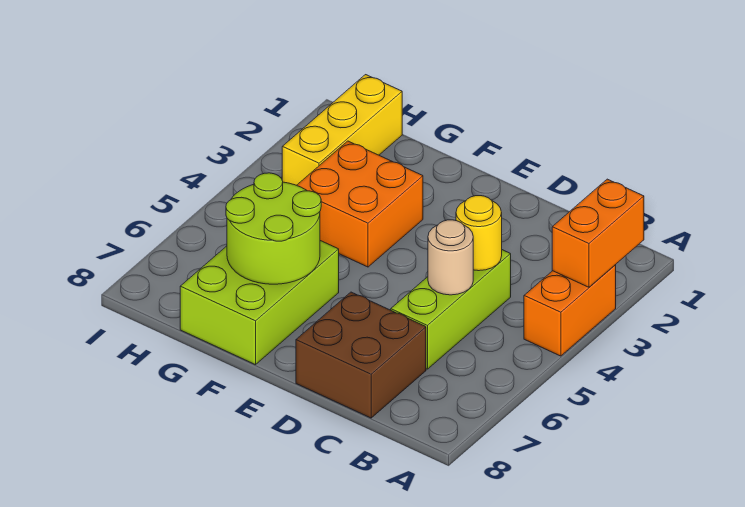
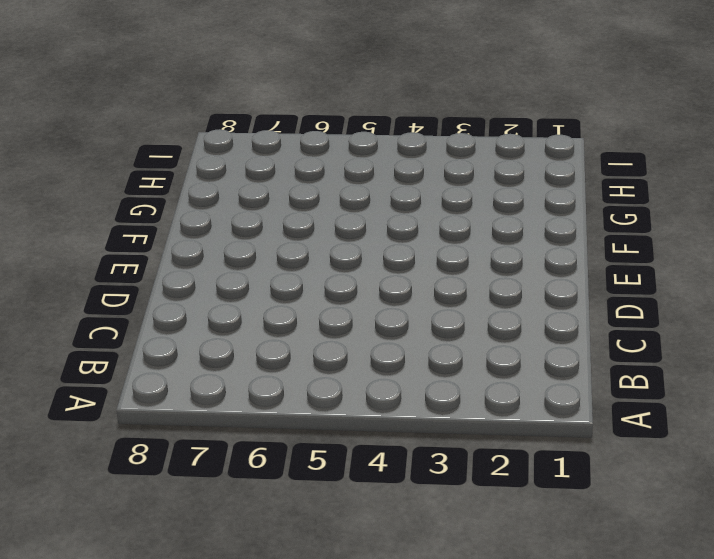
none -> orange 1x2 brick [524,265,616,356]
none -> lime 1x3 brick [391,250,511,369]

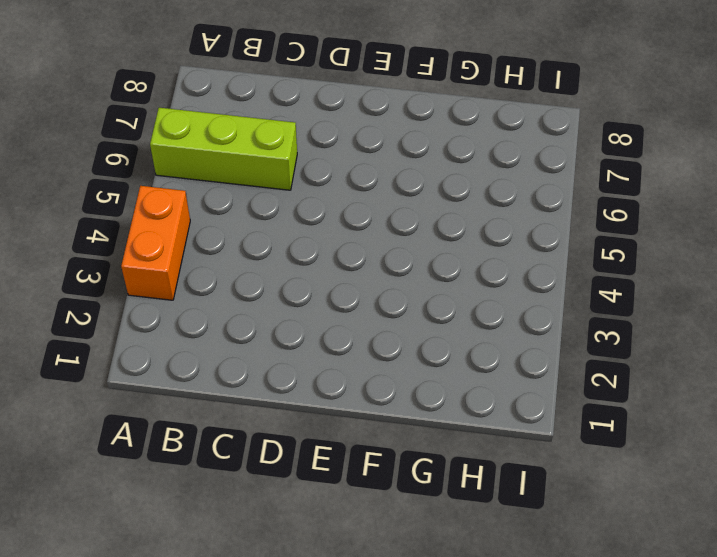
lime 1x3 brick [150,108,297,190] -> lime 1x3 brick turned to [391,250,511,369]
none -> brown 2x2 brick [296,292,426,418]
none -> orange 2x2 brick [297,141,423,267]

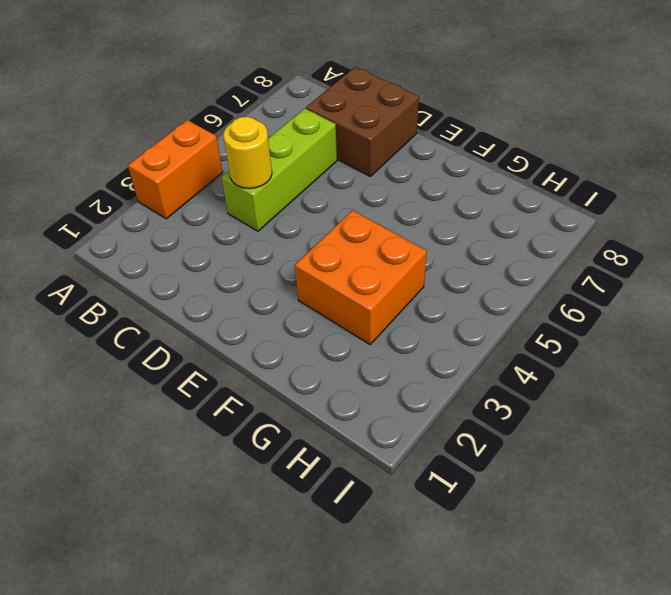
none -> lime 2x3 brick [180,241,339,365]
none -> yellow 1x3 brick [282,75,402,185]

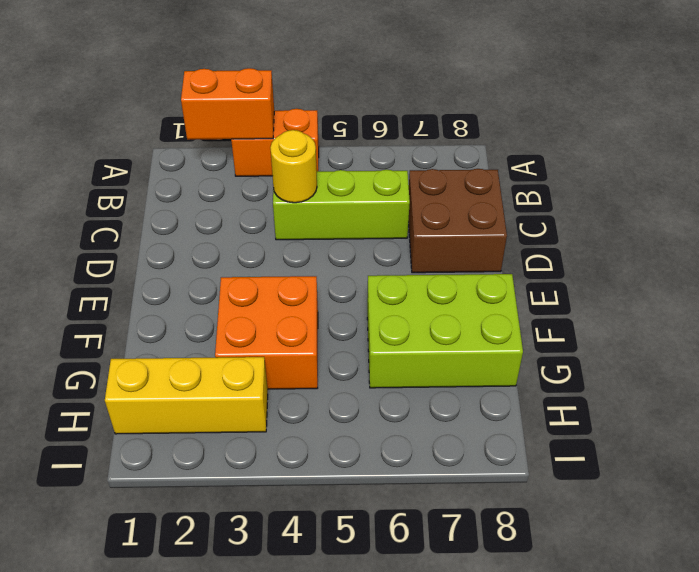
none -> tan 1x1 round brick [428,220,473,295]
none -> lime 2x2 round brick [226,173,321,284]

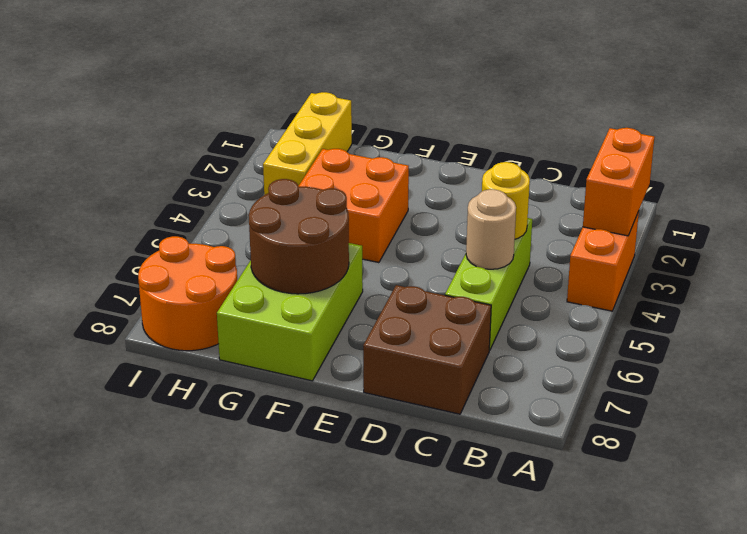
brown 2x2 round brick [249,179,349,294] -> lime 2x2 round brick [226,173,321,284]
orange 2x2 round brick [138,236,237,351] -> none

